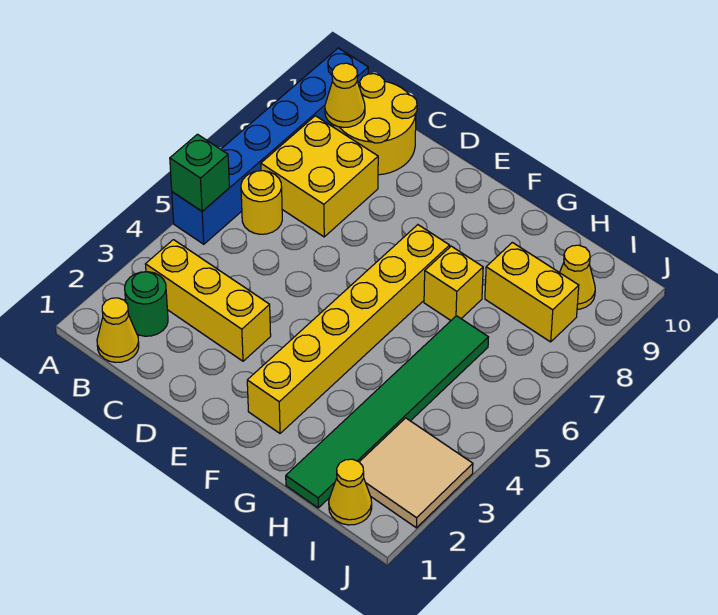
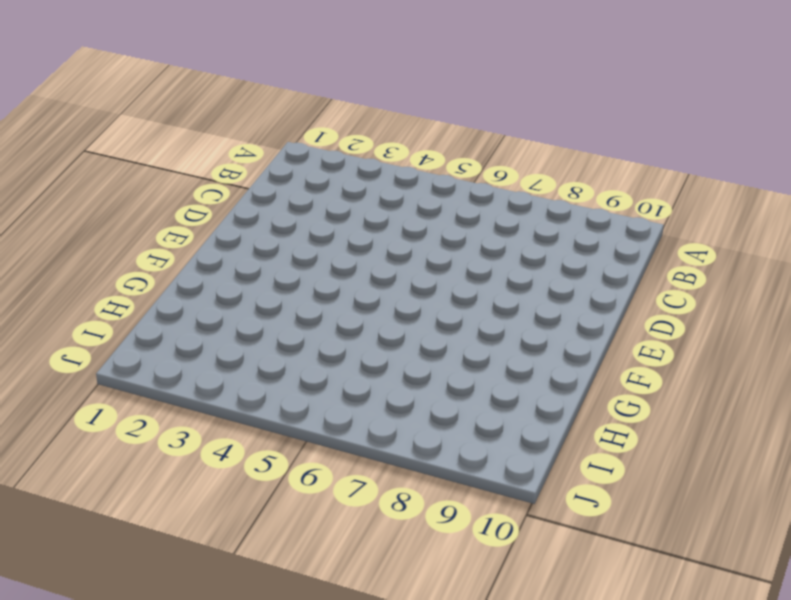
none -> blue 1x6 brick [172,48,368,244]
none -> yellow 1x1 cone [97,298,139,362]
none -> green 1x1 round brick [125,272,168,336]

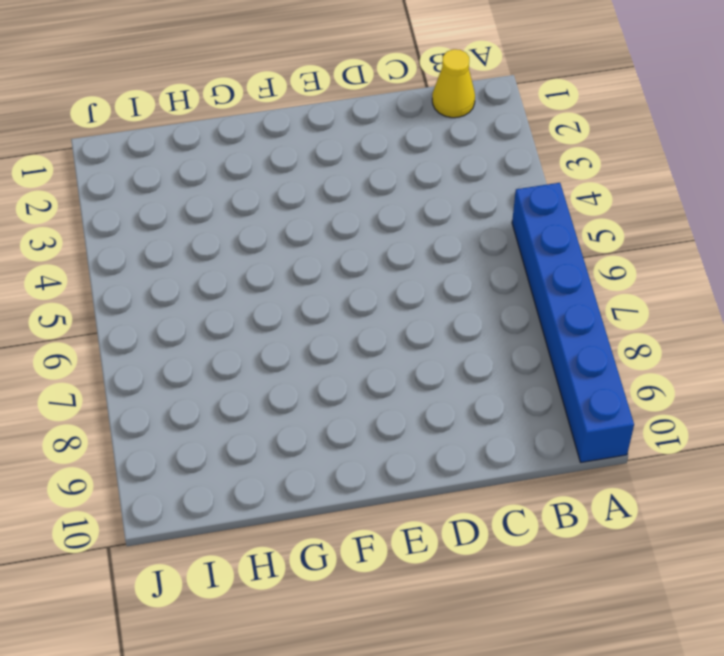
none -> green 1x1 round brick [125,272,168,336]
none -> yellow 1x3 brick [146,240,271,361]
none -> yellow 1x1 round brick [241,171,282,234]

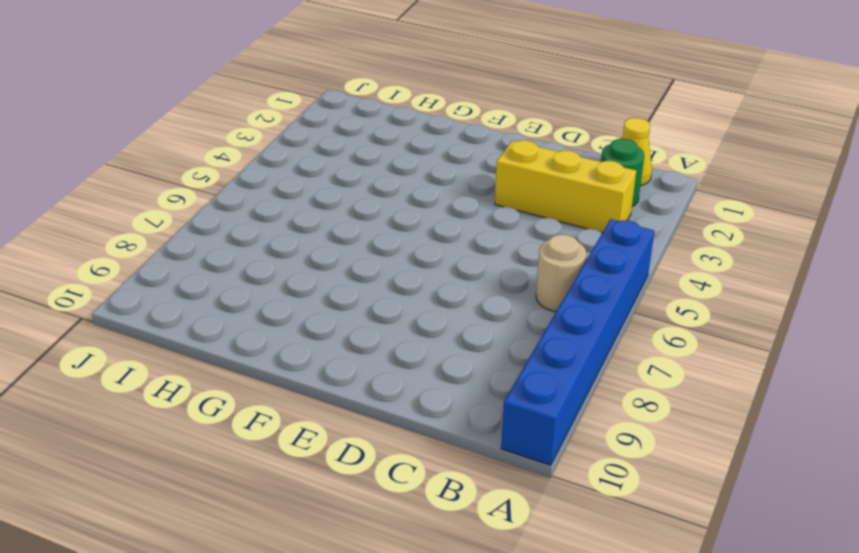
tan 1x1 round brick [536,234,586,311] -> yellow 1x1 round brick [241,171,282,234]
none -> yellow 2x2 brick [261,116,378,237]
none -> yellow 2x2 round brick [334,74,417,175]
none -> yellow 1x6 brick [247,225,450,433]

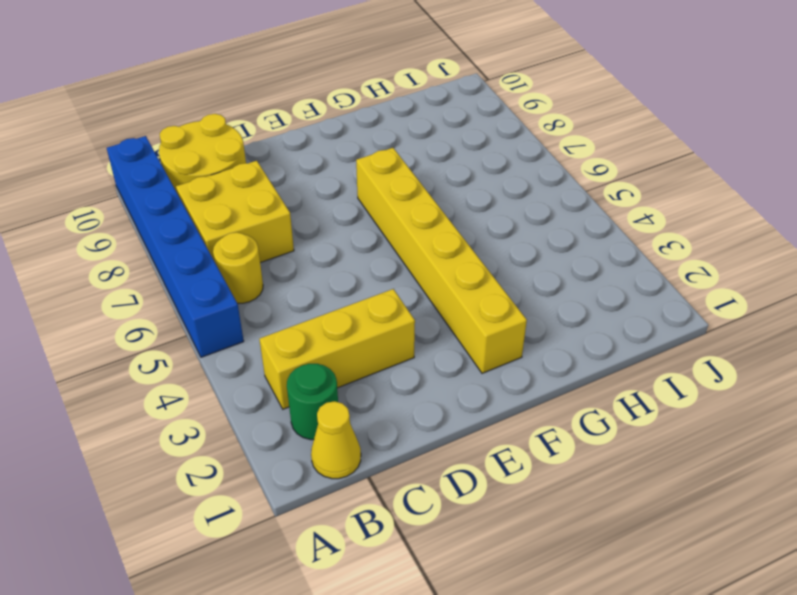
none -> yellow 1x1 brick [424,246,483,320]
none -> green 1x6 tile [286,316,489,508]
none -> yellow 1x2 brick [485,242,579,342]

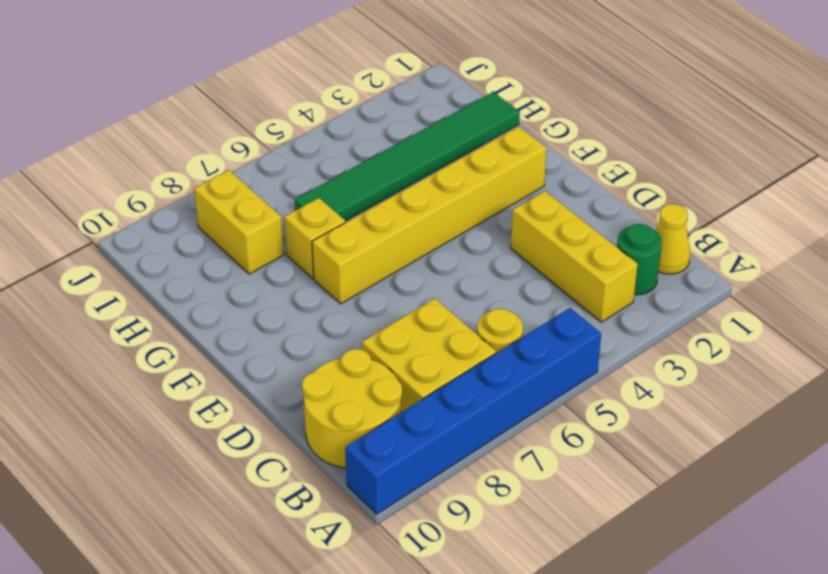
none -> yellow 1x1 cone [329,459,372,525]
none -> tan 2x2 tile [360,418,473,528]
none -> yellow 1x1 cone [560,245,595,309]

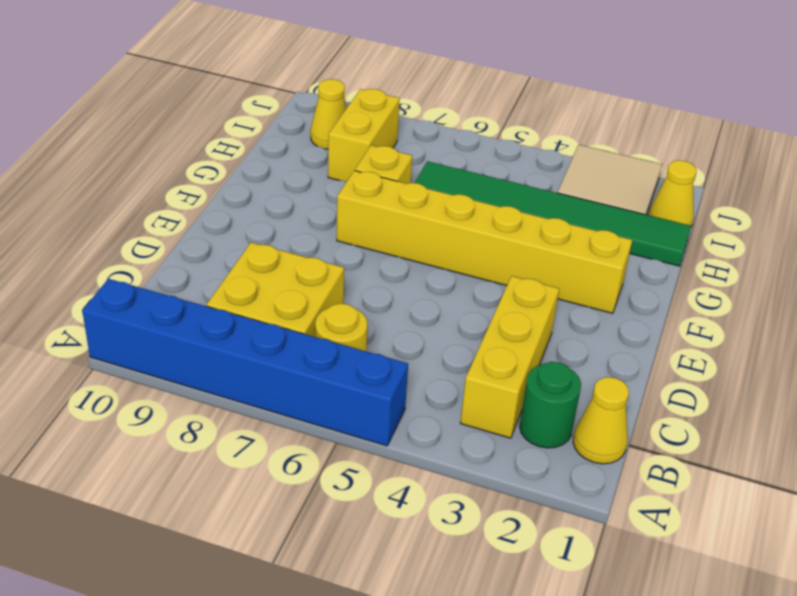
none -> yellow 2x2 round brick [334,74,417,175]
none -> green 1x1 brick [170,134,229,211]
none -> yellow 1x1 cone [325,63,365,127]

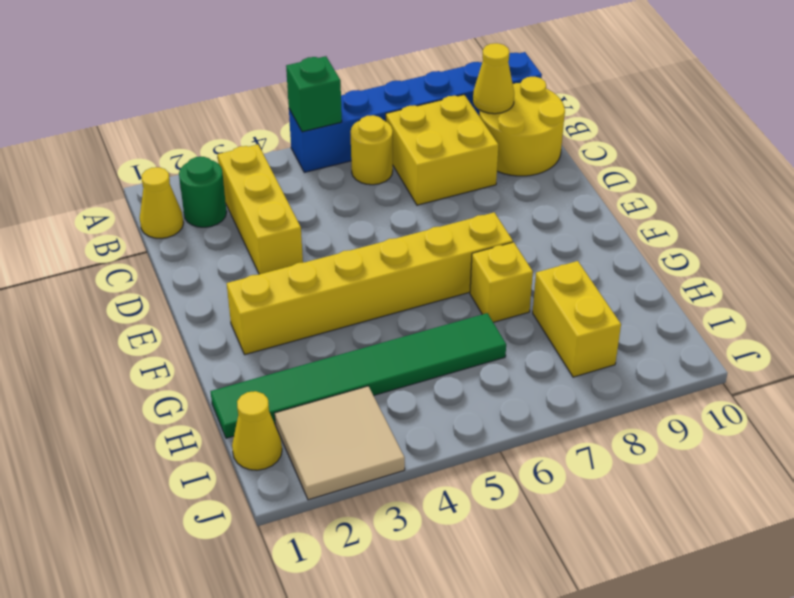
none -> yellow 1x1 cone [560,245,595,309]

